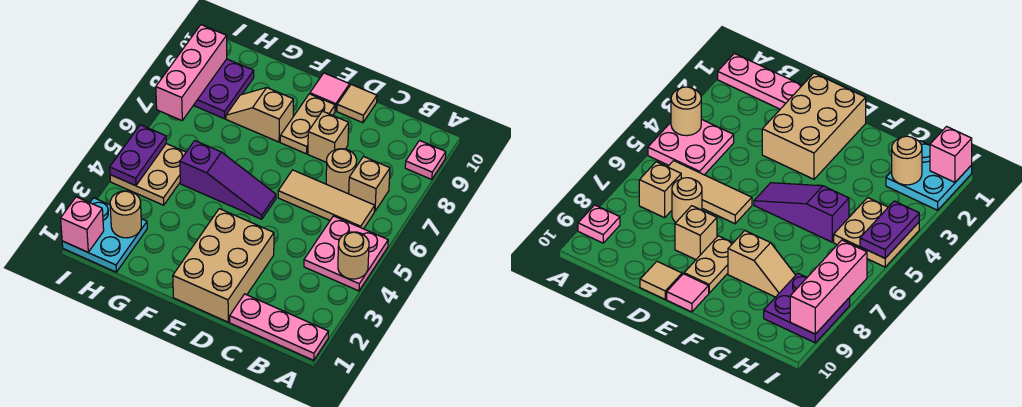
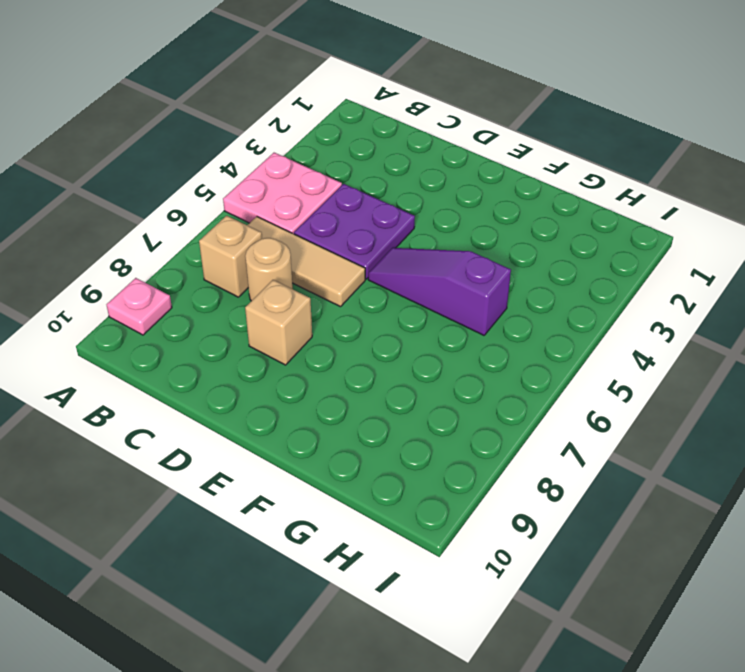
purple 2x2 plate [294,184,415,279] -> purple 2x2 plate moved to [193,59,254,119]
none -> pink 1x3 plate [230,294,328,360]
none -> tan 2x3 brick [173,209,274,322]
none -> tan 1x1 tile [337,84,377,123]

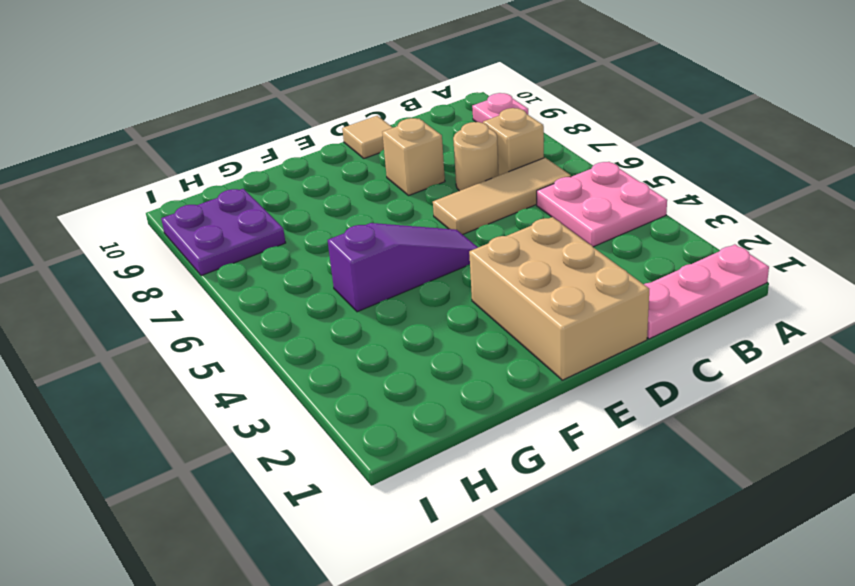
none -> tan 1x2 plate [280,94,335,154]
none -> pink 1x1 tile [310,73,350,111]
none -> tan 1x2 slope [226,88,293,142]

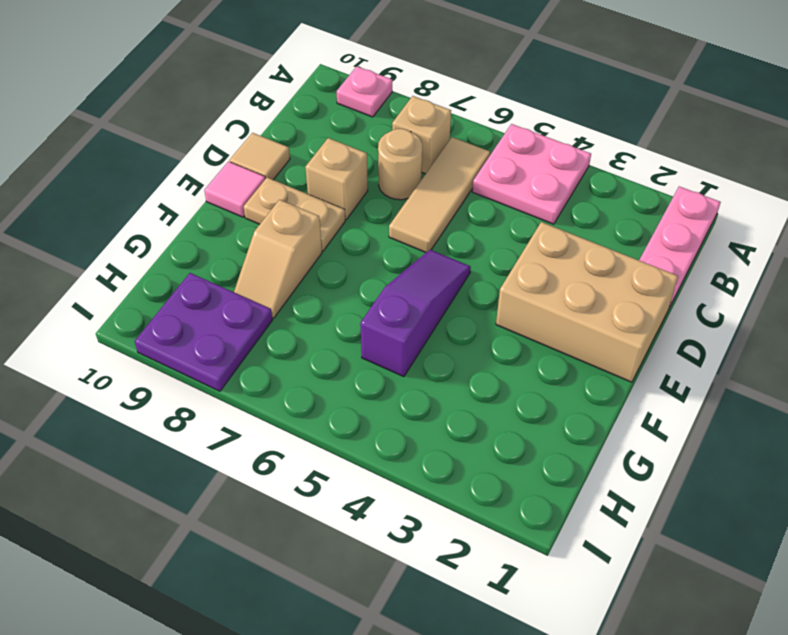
none -> cyan 2x2 plate [62,198,147,272]
none -> tan 2x2 plate [110,144,186,205]
none -> tan 1x1 round brick [338,232,369,279]

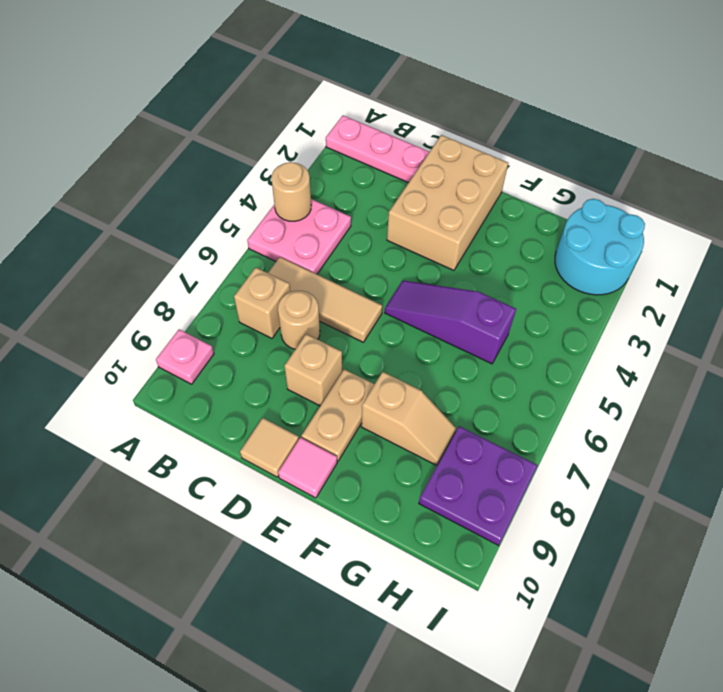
cyan 2x2 round brick [555,199,645,295] -> cyan 2x2 plate [62,198,147,272]
none -> tan 2x2 plate [110,144,186,205]
none -> tan 1x1 round brick [110,191,141,238]
none -> pink 1x1 brick [61,197,104,252]

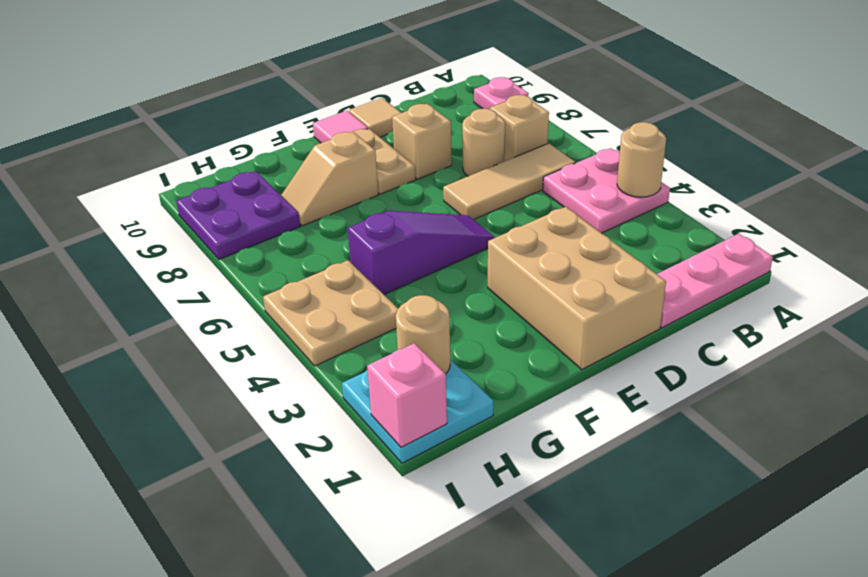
none -> purple 1x2 plate [110,125,166,186]
none -> pink 1x3 brick [156,25,227,120]

